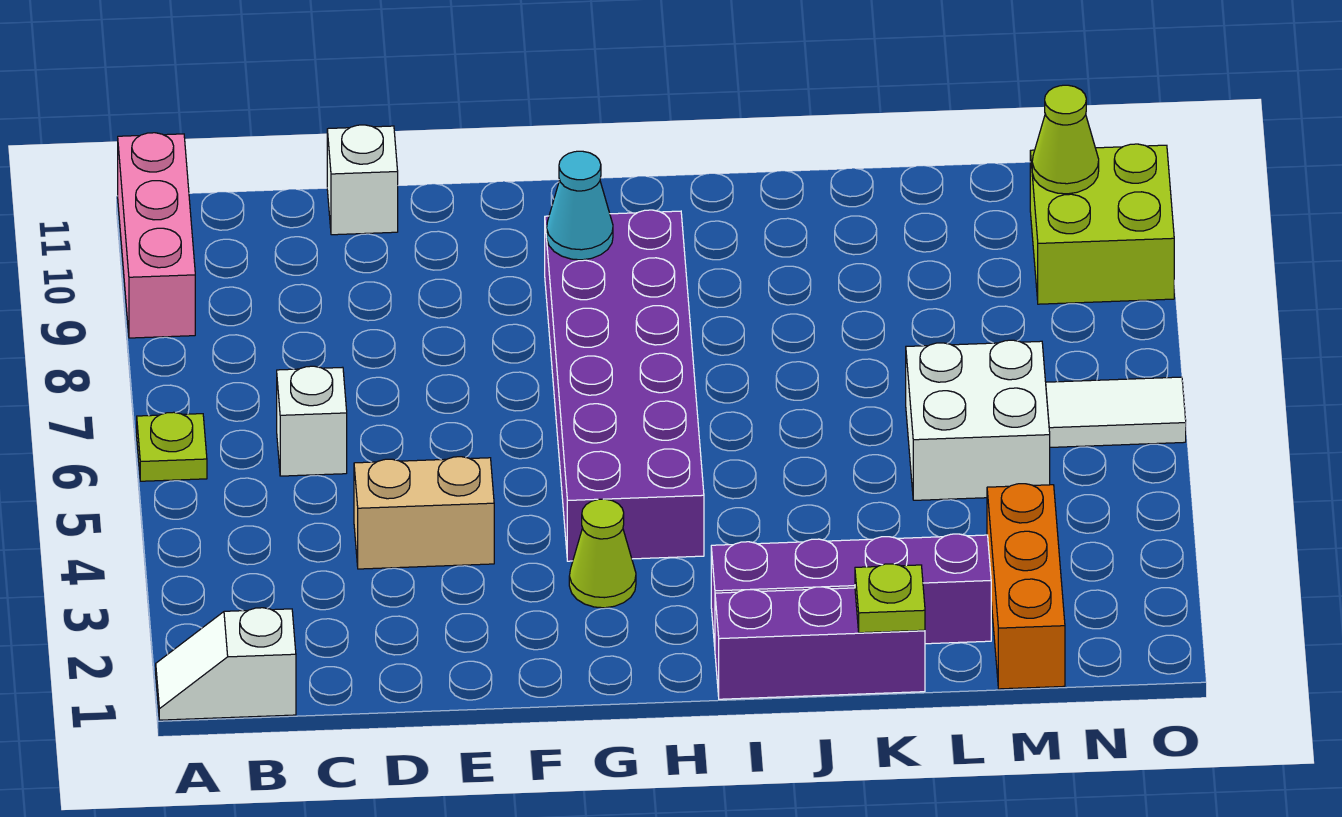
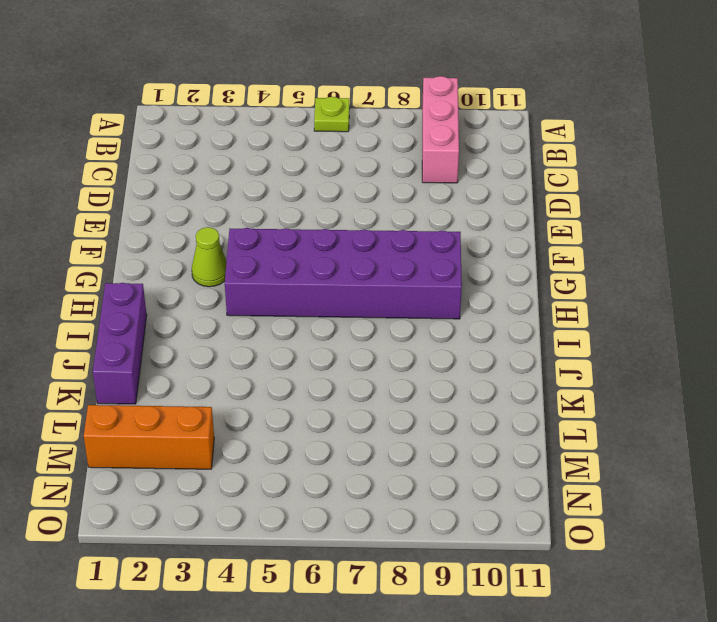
pink 1x3 brick [422,76,459,183] -> pink 1x3 brick turned to [118,133,195,338]
none -> white 1x2 slope [156,608,296,720]
none -> white 1x1 brick [277,366,347,476]
none -> tan 1x2 brick [354,457,494,569]

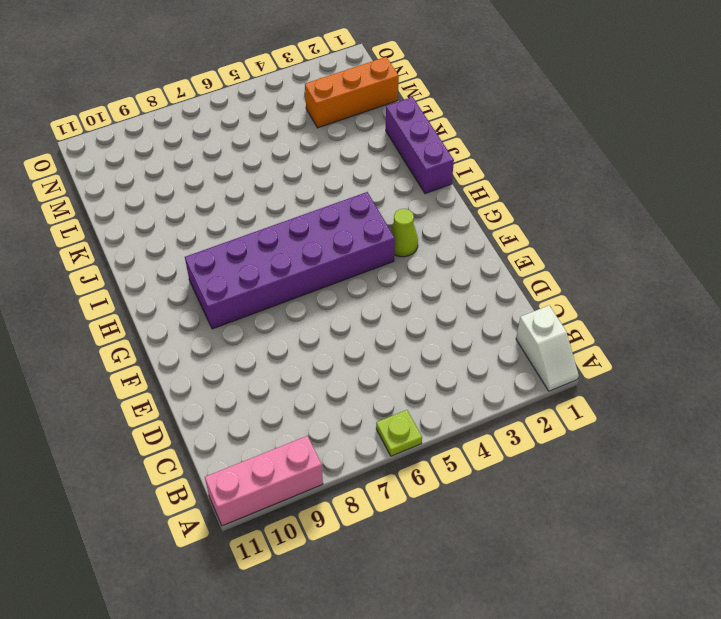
none -> white 1x1 brick [277,366,347,476]
none -> tan 1x2 brick [354,457,494,569]
none -> white 1x1 brick [327,125,398,235]

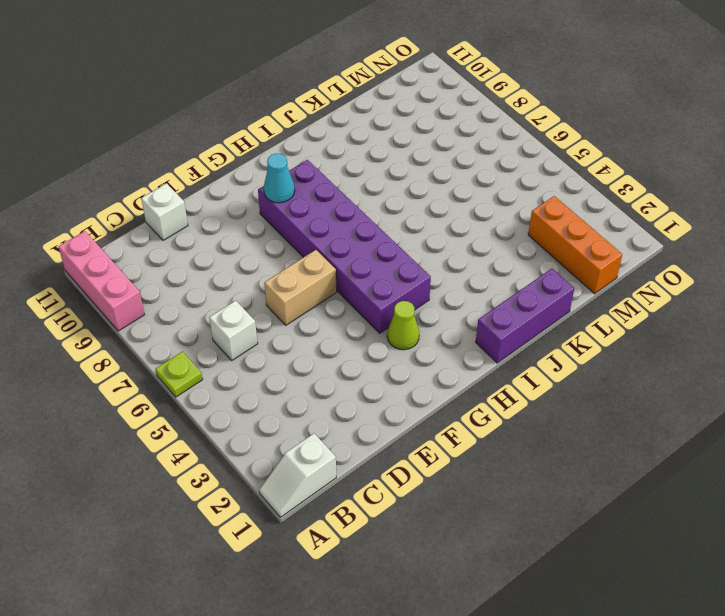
tan 1x2 brick [264,249,337,325] -> tan 1x2 brick moved to [354,457,494,569]
none -> purple 1x4 brick [711,534,991,646]
none -> white 2x2 brick [906,340,1050,500]
none -> white 1x2 tile [1046,377,1186,447]

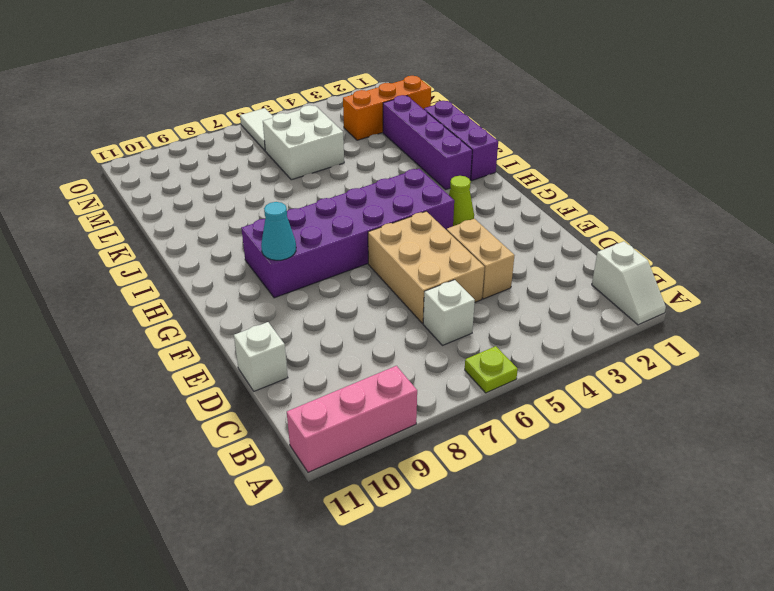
tan 2x3 brick [368,211,484,323] -> none
none -> lime 2x2 brick [1030,144,1174,304]
none -> lime 1x1 plate [855,564,925,633]
none -> lime 1x1 cone [1032,85,1099,194]

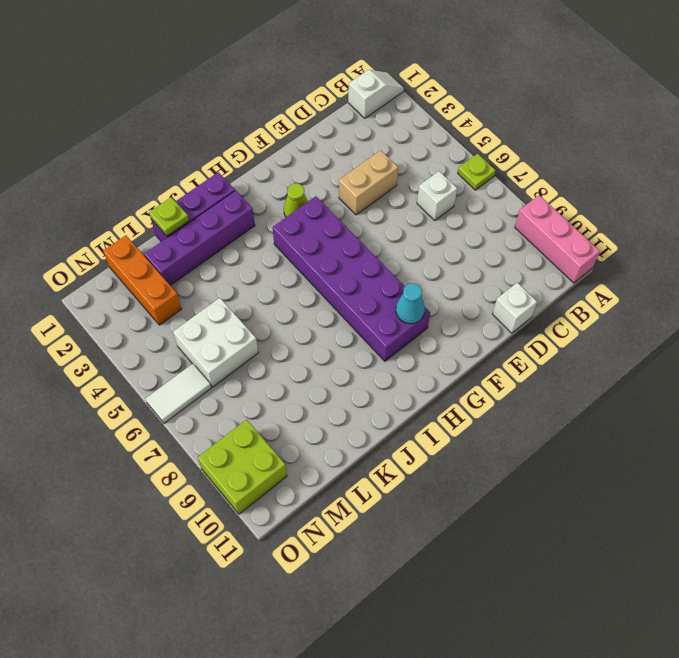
none -> lime 1x1 cone [1032,85,1099,194]

